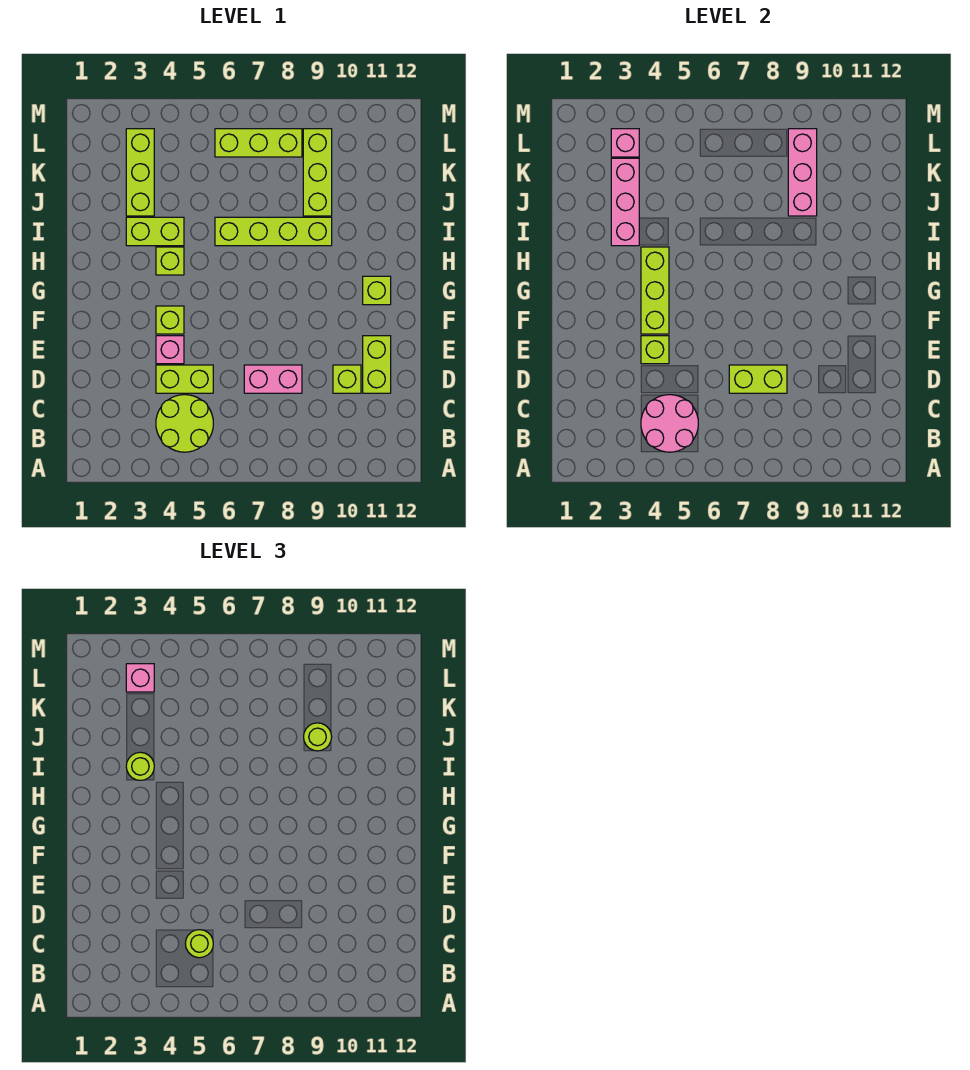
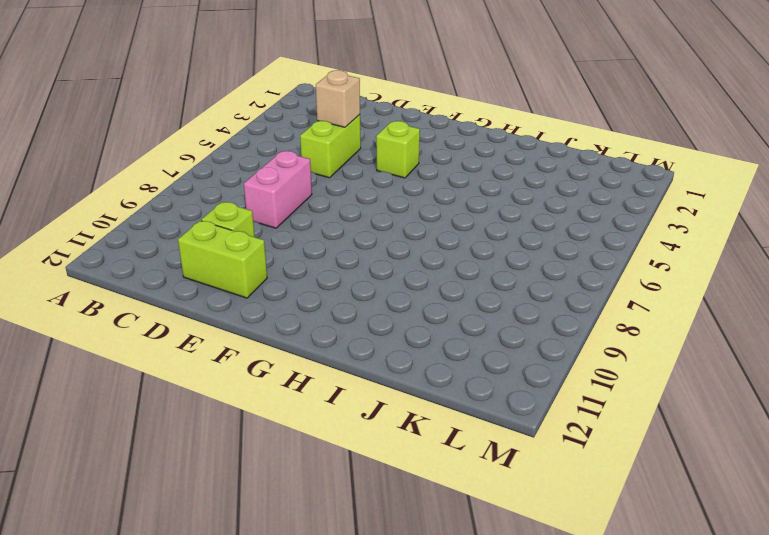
tan 1x1 brick [316,70,360,127] -> none
none -> lime 2x2 round brick [156,395,213,452]
none -> pink 1x1 brick [156,336,184,364]
none -> lime 1x1 brick [363,276,391,305]

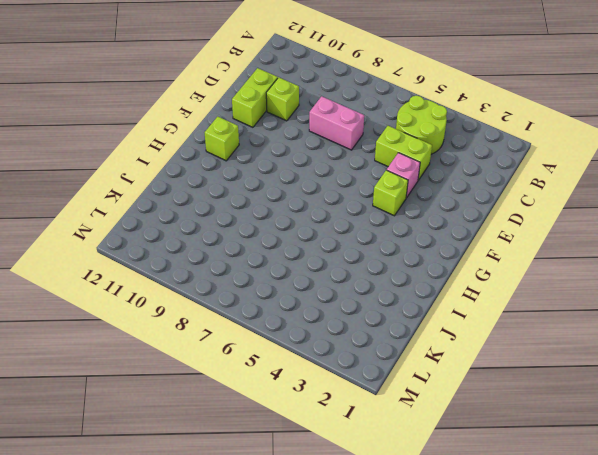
none -> lime 1x1 brick [156,247,184,275]
none -> lime 1x2 brick [126,217,184,246]
none -> lime 1x4 brick [215,217,332,246]

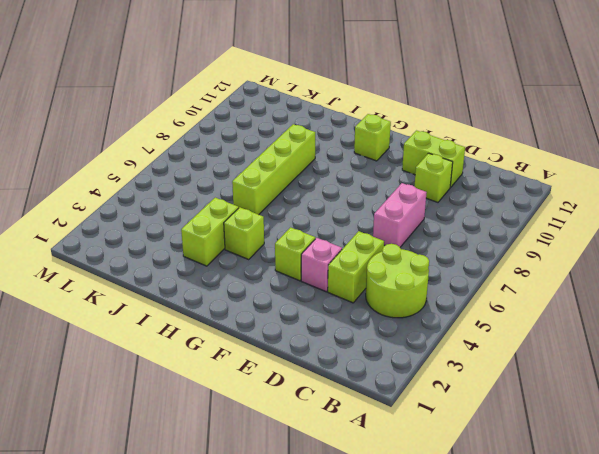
none -> lime 1x3 brick [126,129,154,216]
none -> lime 1x3 brick [303,129,332,216]
none -> lime 1x3 brick [215,129,302,157]

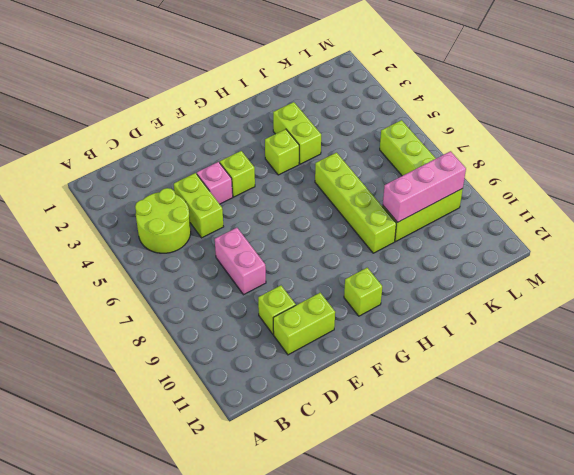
none -> lime 1x3 brick [126,129,154,216]
none -> pink 2x2 round brick [641,395,698,452]
none -> lime 1x2 brick [729,365,787,393]

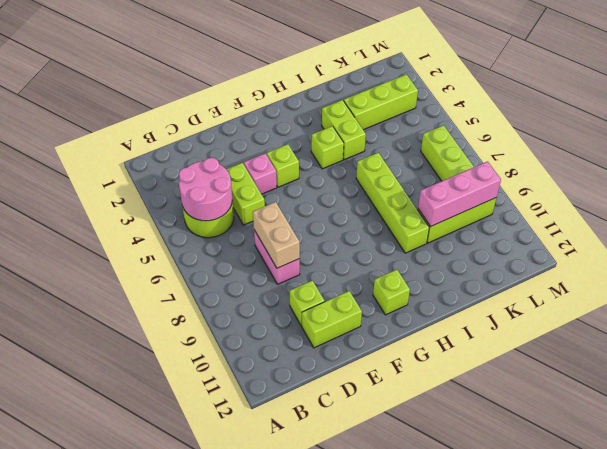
tan 1x2 brick [253,202,300,268] -> lime 1x2 brick [729,365,787,393]
none -> lime 1x1 brick [641,336,669,364]
none -> lime 1x3 brick [641,247,669,334]
none -> pink 1x3 brick [611,158,639,246]

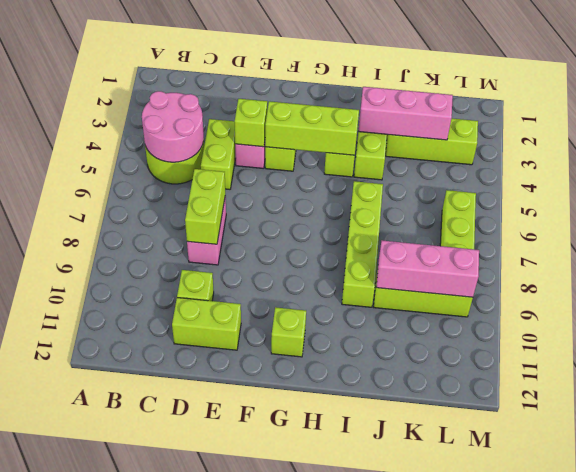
none -> pink 1x1 brick [611,129,639,157]
none -> lime 1x1 round brick [185,930,213,958]
none -> lime 1x1 round brick [126,752,154,780]

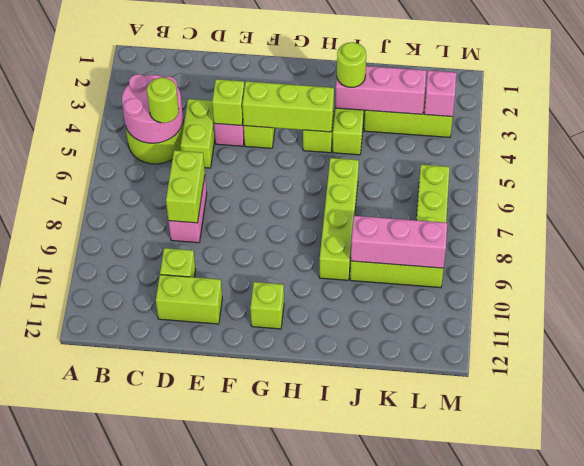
none -> lime 1x1 round brick [304,723,332,751]
none -> pink 1x1 brick [126,664,154,692]

